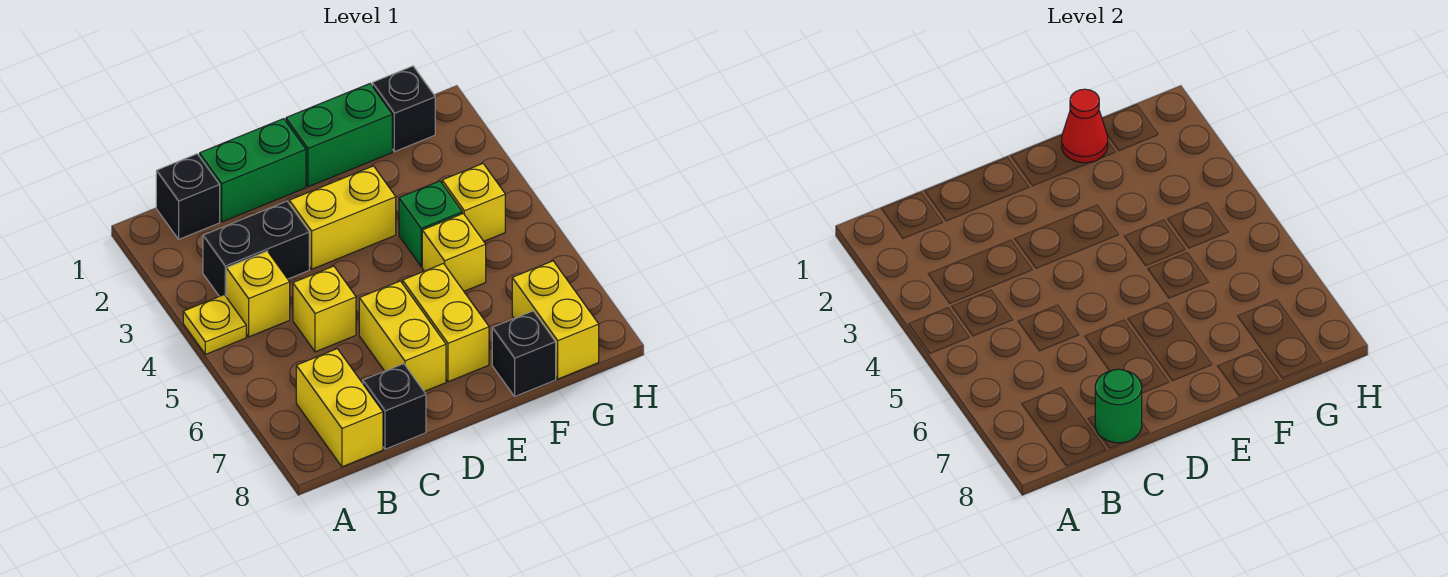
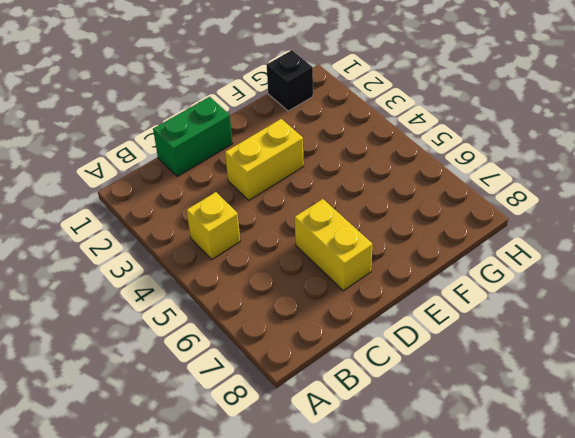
none -> yellow 1x1 plate [183,295,246,354]
none -> black 1x1 brick [156,154,220,239]
none -> black 1x2 brick [203,201,309,296]

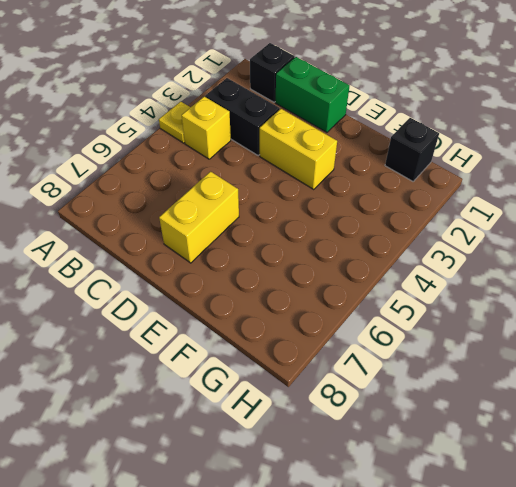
none -> yellow 1x2 brick [296,349,383,467]
none -> yellow 1x1 brick [293,266,356,352]
none -> black 1x1 brick [363,364,426,449]

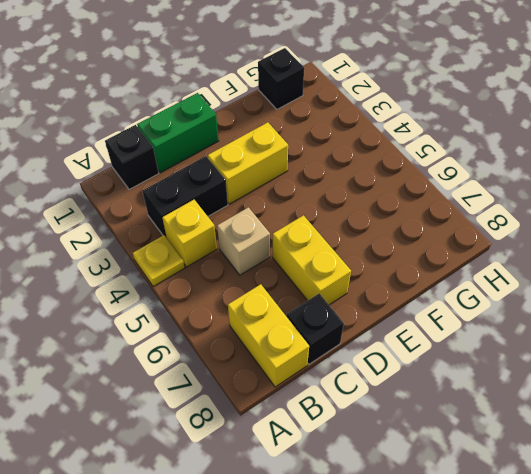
tan 1x1 brick [217,207,270,275] -> yellow 1x1 brick [293,266,356,352]
none -> green 1x2 brick [286,84,392,187]
none -> yellow 1x2 brick [403,264,489,382]
none -> green 1x1 brick [399,181,462,267]

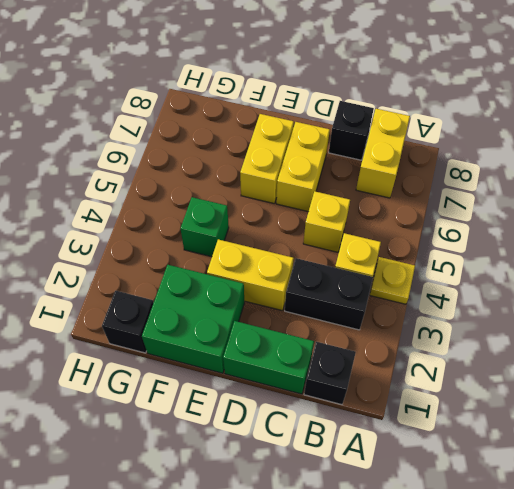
green 2x2 brick [142,265,244,373] -> green 1x2 brick [286,84,392,187]
none -> yellow 1x1 brick [422,214,486,291]
none -> black 1x1 brick [492,311,556,396]
none -> yellow 1x1 brick [442,164,505,241]

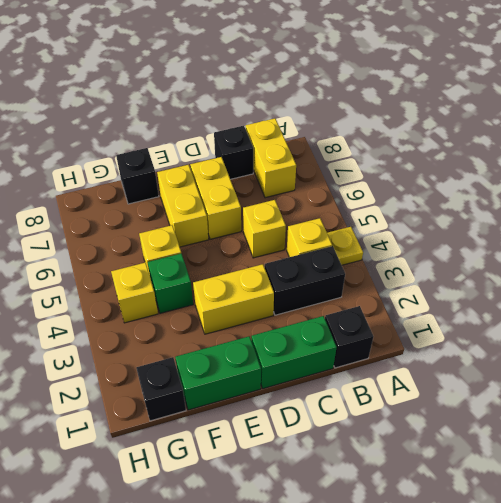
none -> yellow 1x2 brick [512,261,599,379]
none -> green 1x1 round brick [1095,369,1142,443]
none -> red 1x1 cone [1062,89,1108,163]

